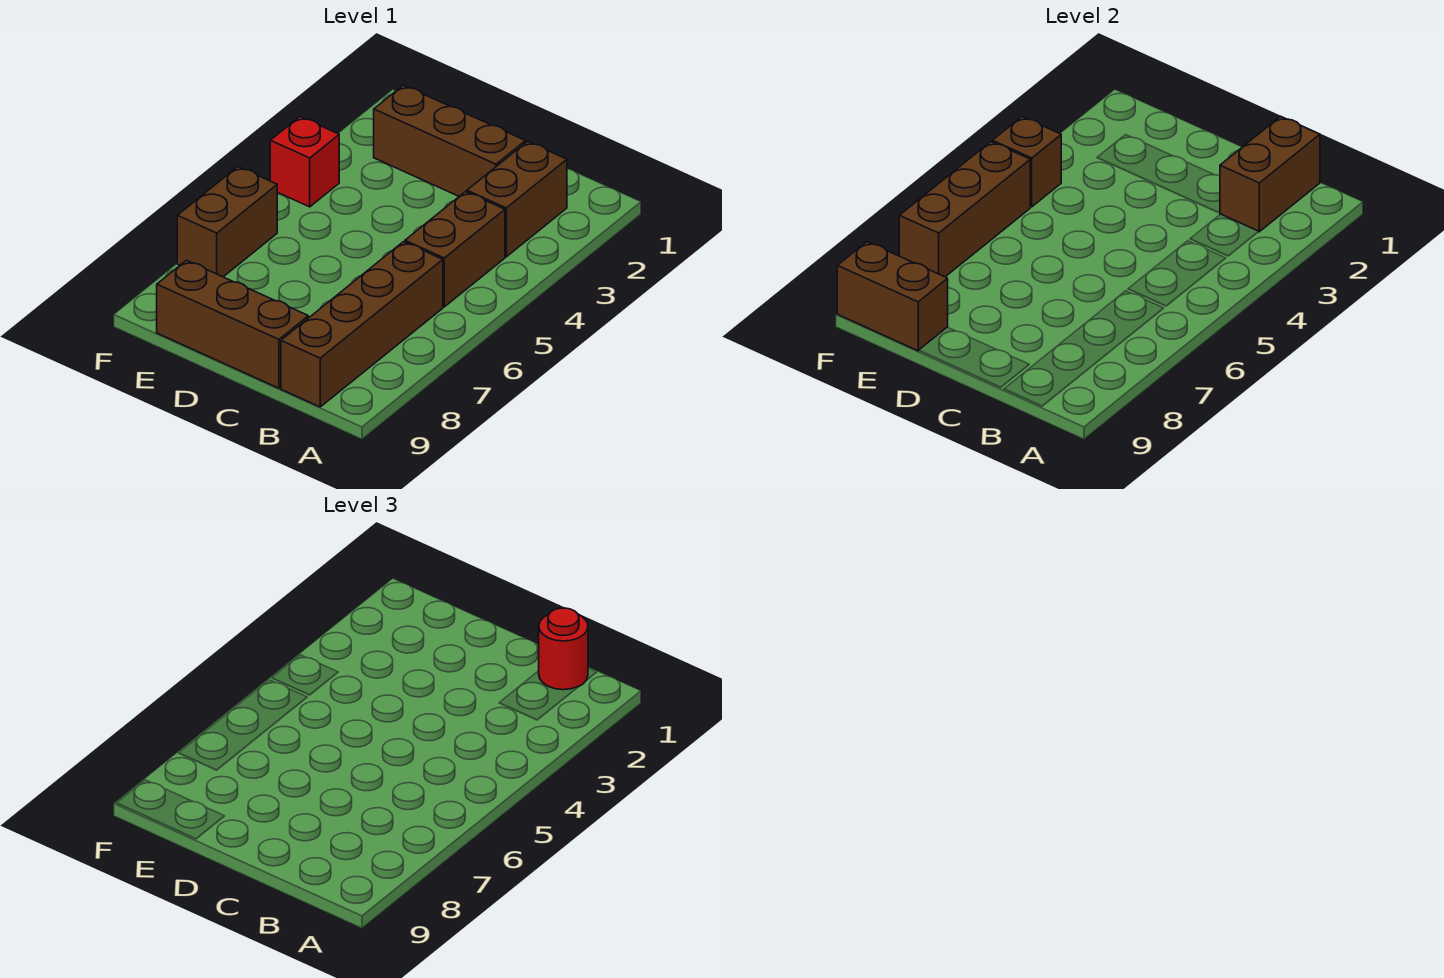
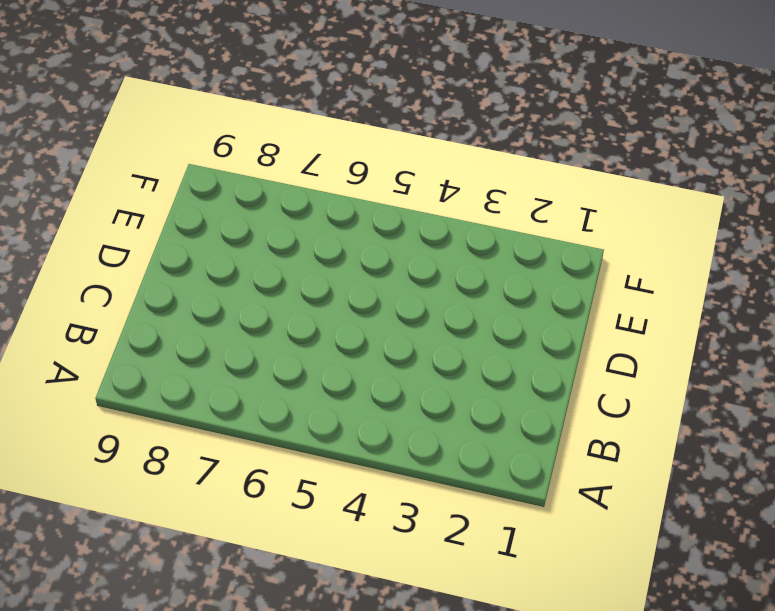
none -> brown 1x2 brick [467,142,567,257]
none -> brown 1x2 brick [405,192,505,307]
none -> brown 1x4 brick [281,242,443,407]

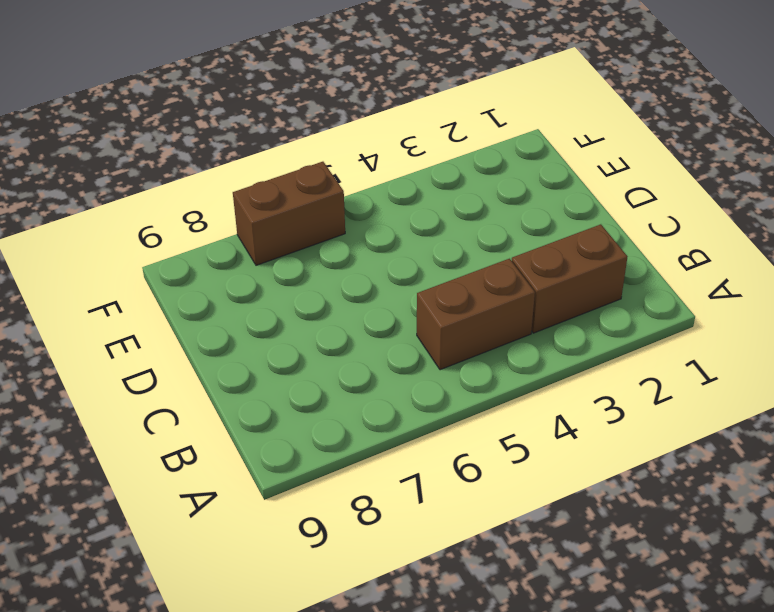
none -> brown 1x4 brick [281,242,443,407]
none -> brown 1x3 brick [374,85,526,196]
none -> brown 1x3 brick [157,260,308,388]

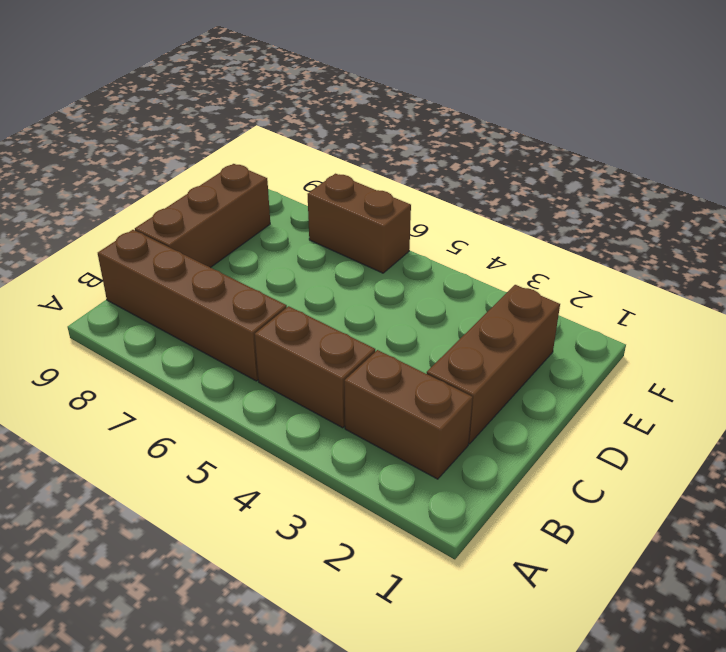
none -> red 1x1 brick [270,117,339,207]
none -> brown 1x2 brick [1220,117,1320,232]
none -> brown 1x2 brick [837,242,948,351]

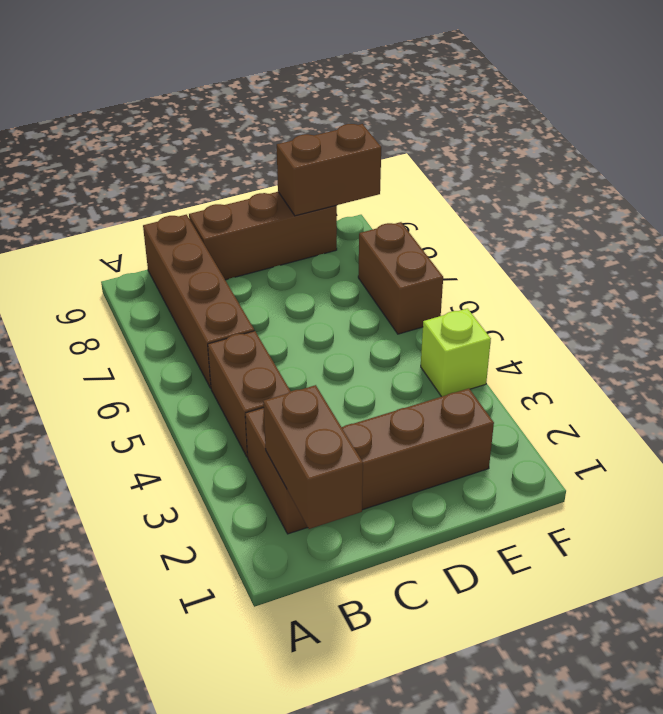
lime 1x1 brick [421,308,491,397] -> red 1x1 brick [270,117,339,207]
none -> brown 1x1 brick [992,117,1061,207]
none -> brown 1x3 brick [899,142,1030,277]
none -> red 1x1 round brick [539,608,588,690]

